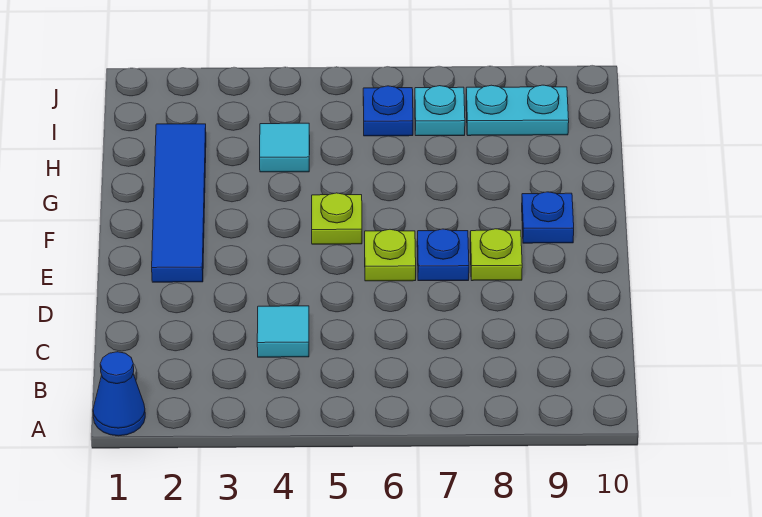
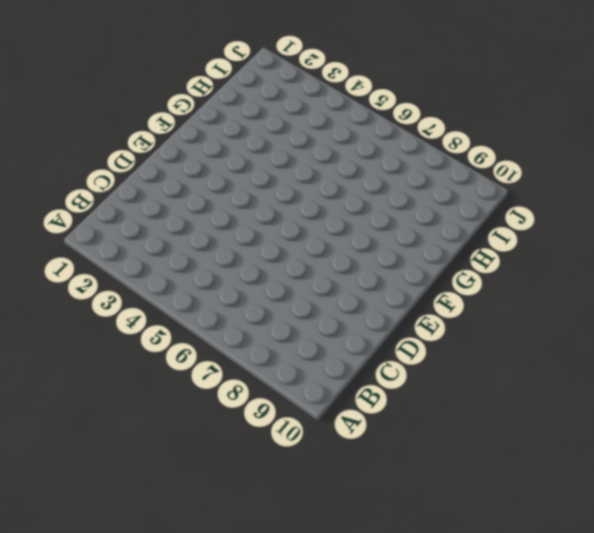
none -> blue 1x1 cone [93,352,145,436]
none -> cyan 1x1 tile [257,306,309,357]
none -> blue 1x4 tile [152,124,206,282]

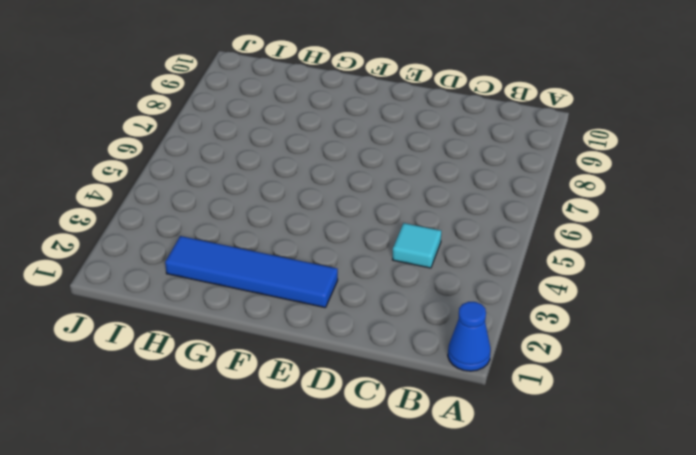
none -> lime 1x1 plate [365,229,416,281]
none -> blue 1x1 plate [417,229,469,281]
none -> lime 1x1 plate [470,229,522,281]

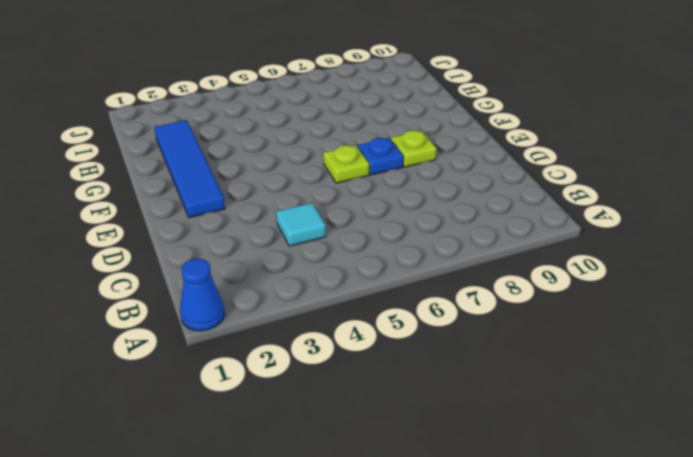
none -> lime 1x1 plate [312,193,362,244]
none -> blue 1x1 plate [522,192,574,243]
none -> cyan 1x1 tile [260,123,310,172]

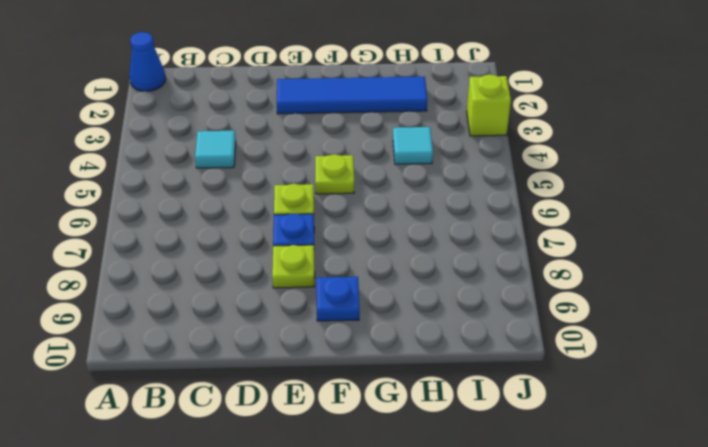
lime 1x1 brick [467,74,511,136] -> none
none -> blue 1x1 plate [363,86,413,136]
none -> cyan 1x1 plate [415,86,465,136]
none -> cyan 1x2 plate [466,85,569,136]

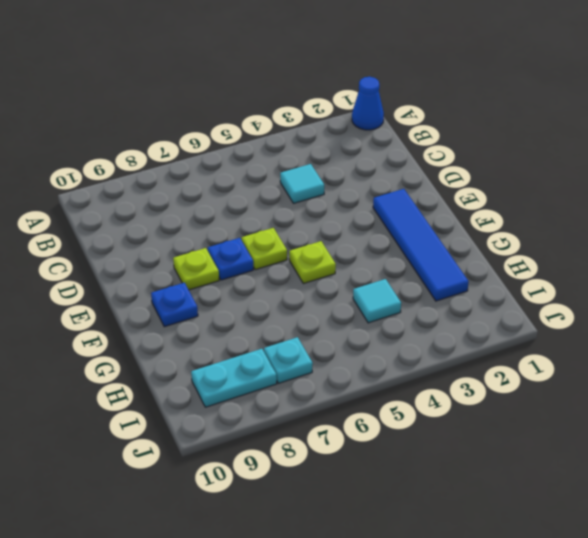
none -> blue 1x1 plate [363,86,413,136]

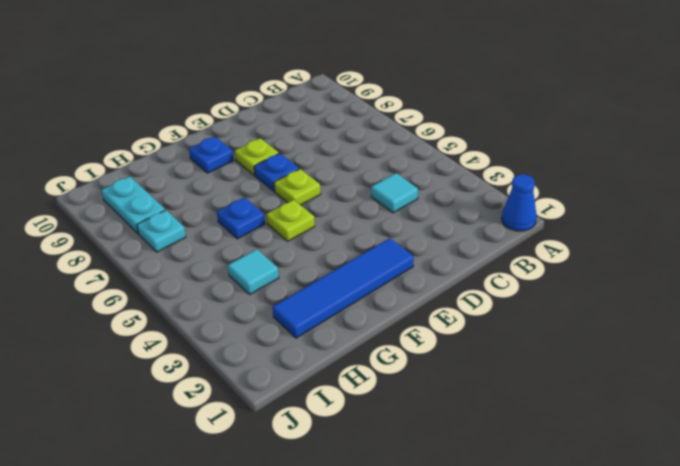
blue 1x1 plate [217,197,265,239] -> blue 1x1 plate moved to [363,86,413,136]

